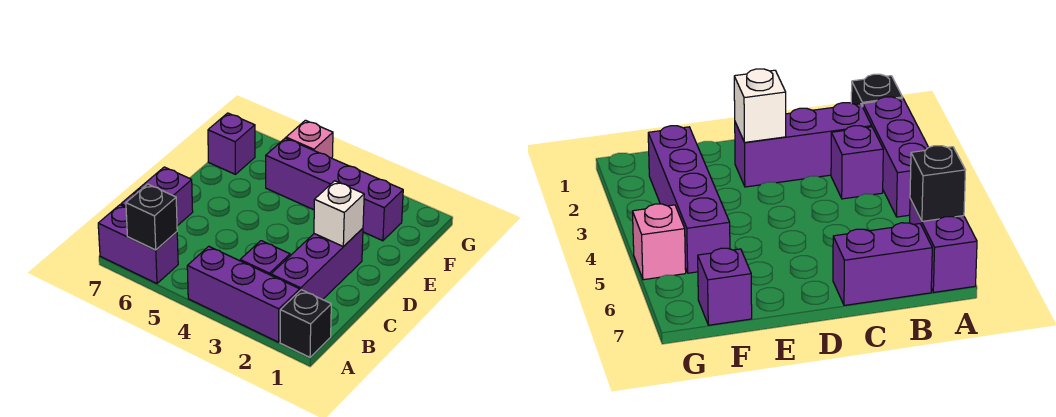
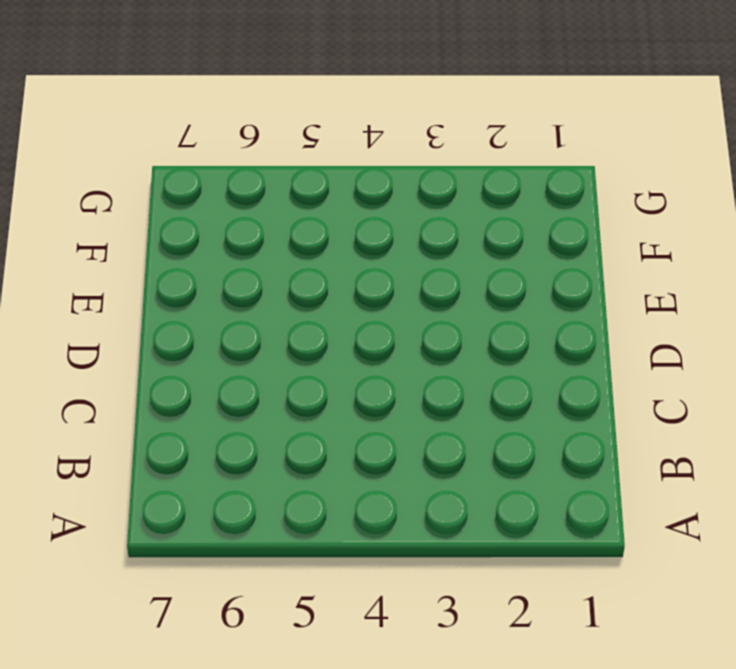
none -> black 1x1 brick [280,290,331,357]
none -> purple 1x3 brick [187,246,300,342]

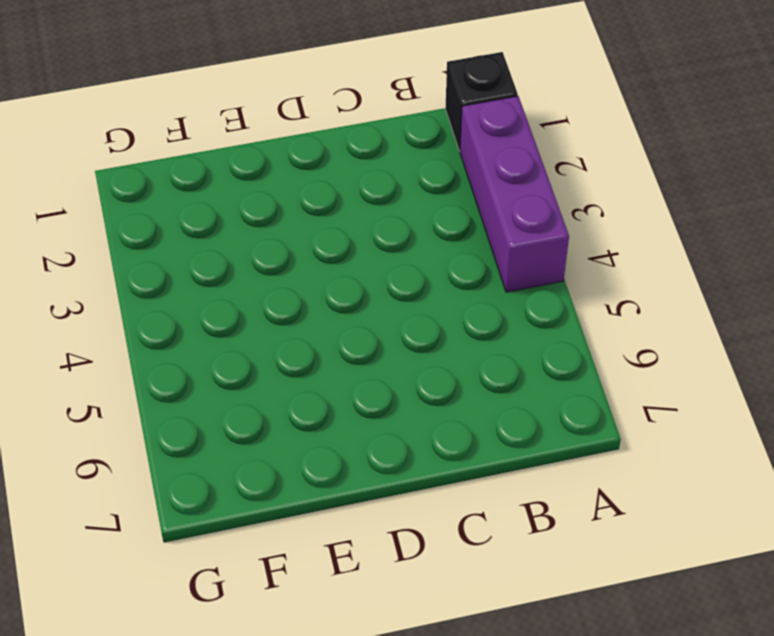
none -> purple 1x2 brick [98,205,178,284]
none -> purple 1x3 brick [271,228,363,300]

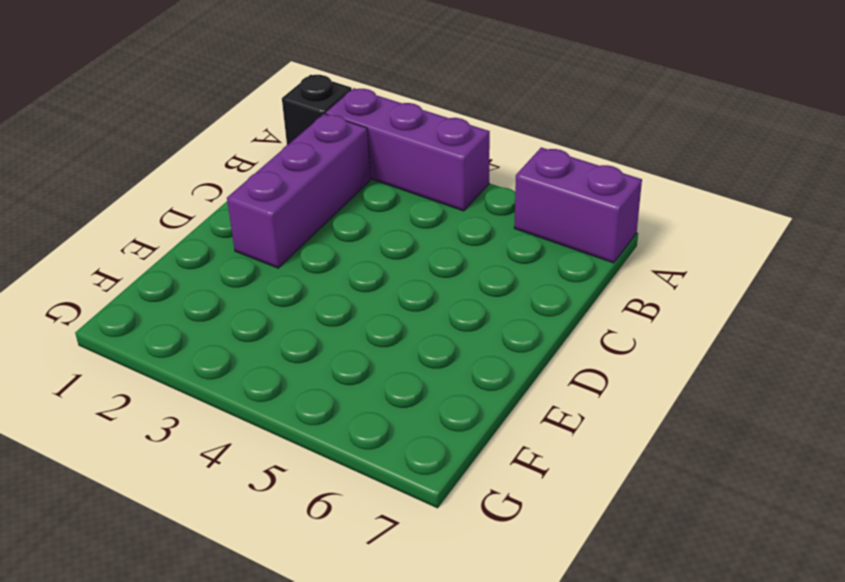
none -> purple 1x1 brick [240,241,290,275]
none -> purple 1x2 brick [121,167,193,226]

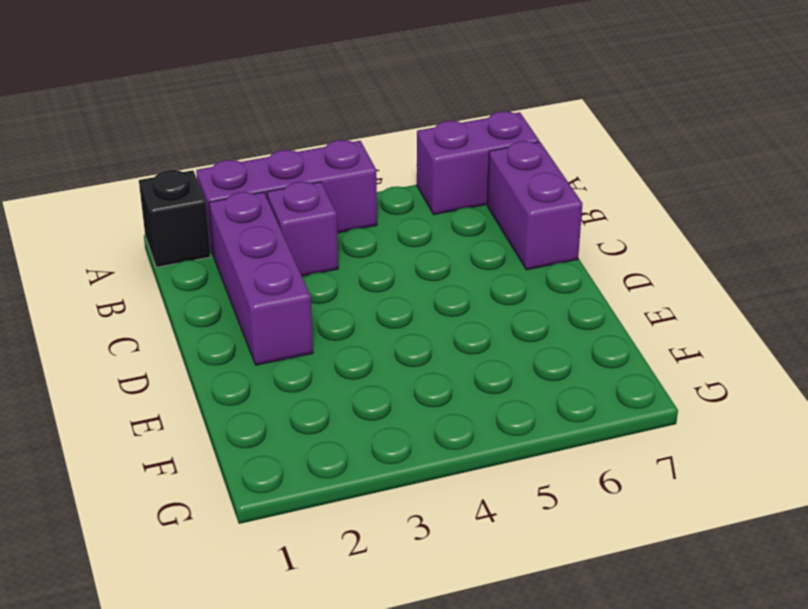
none -> purple 1x4 brick [266,138,403,241]
none -> purple 1x1 brick [208,113,255,174]

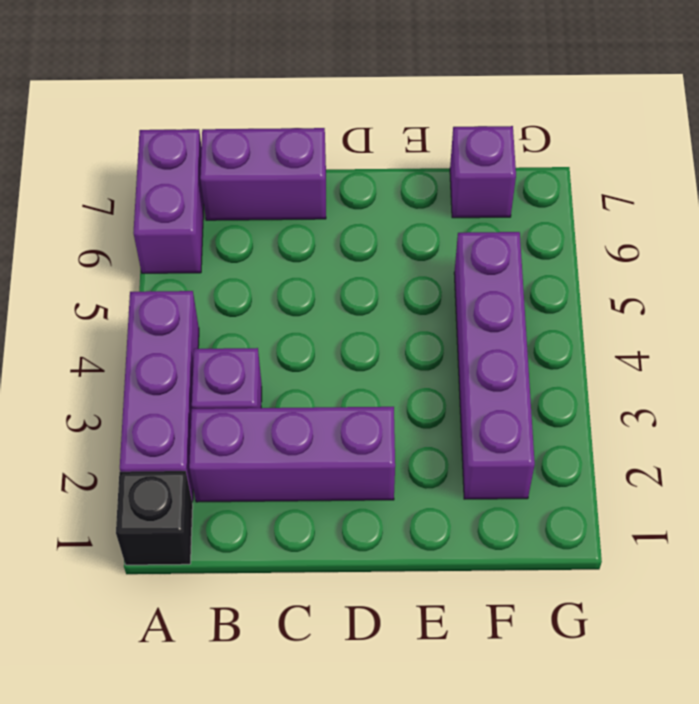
none -> pink 1x1 brick [286,120,333,158]
none -> black 1x1 brick [126,184,177,250]

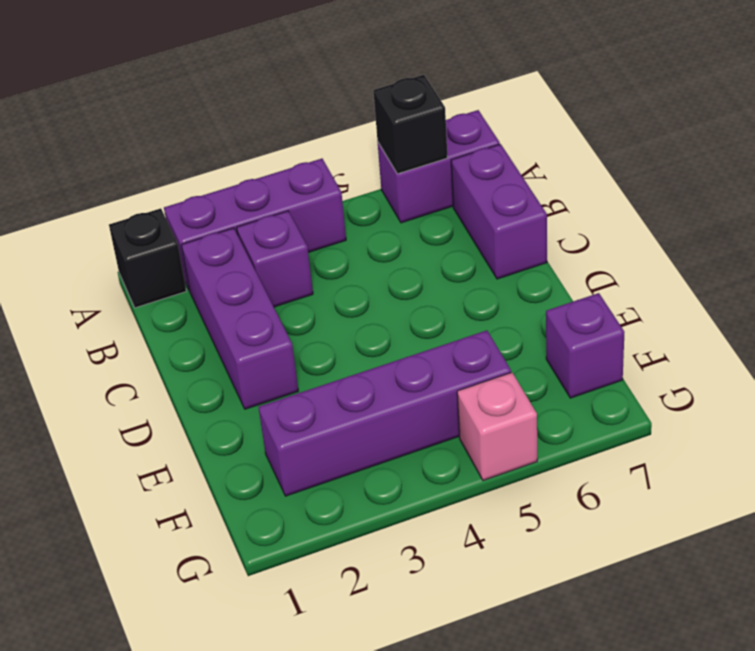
none -> white 1x1 brick [314,181,364,247]

